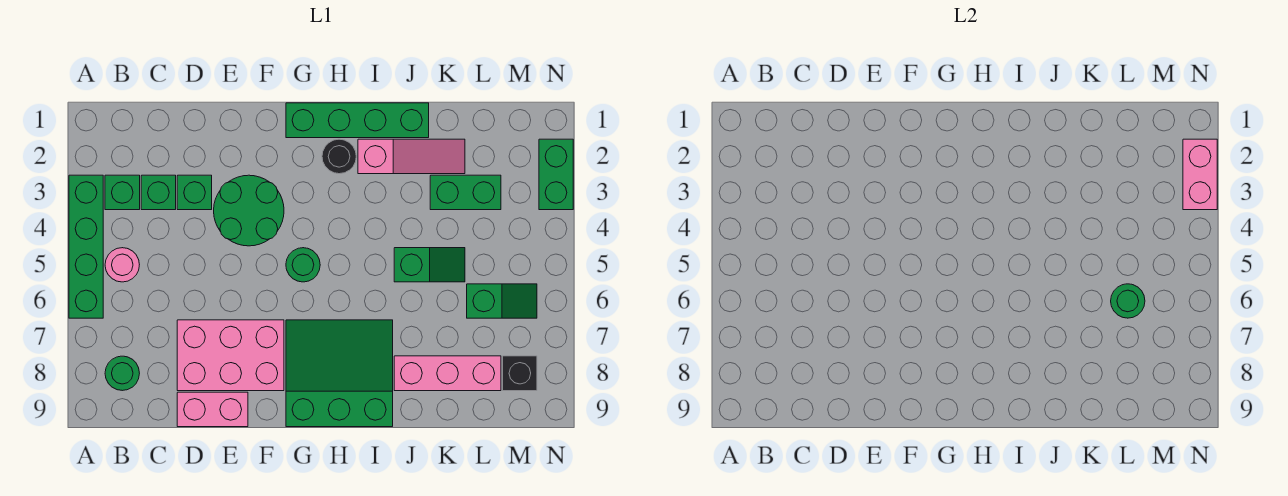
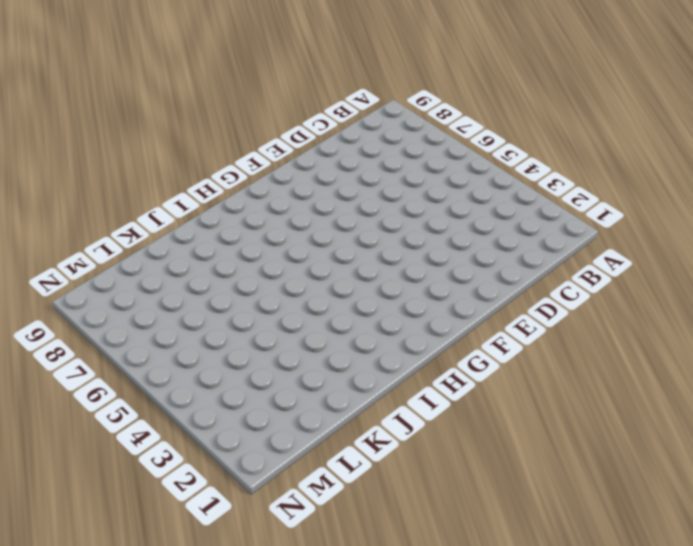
none -> green 1x4 brick [69,175,103,318]
none -> green 1x1 brick [105,175,140,210]
none -> pink 1x1 round brick [105,248,139,282]

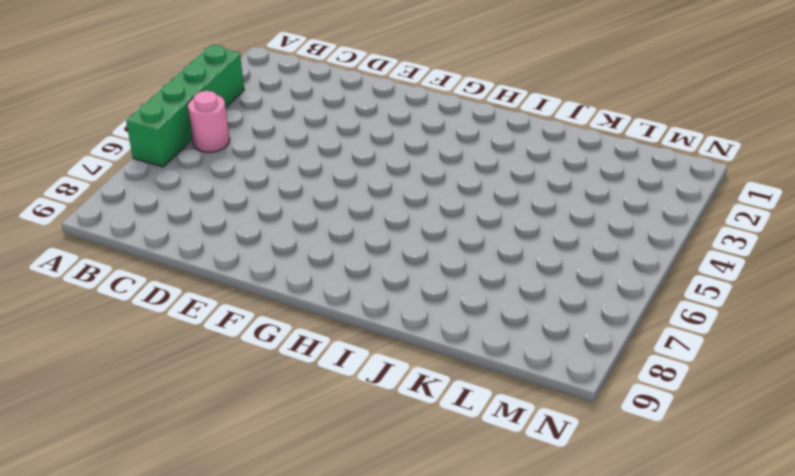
none -> green 1x1 brick [105,175,140,210]
none -> green 1x1 round brick [105,356,140,391]
none -> green 1x1 brick [141,175,176,210]

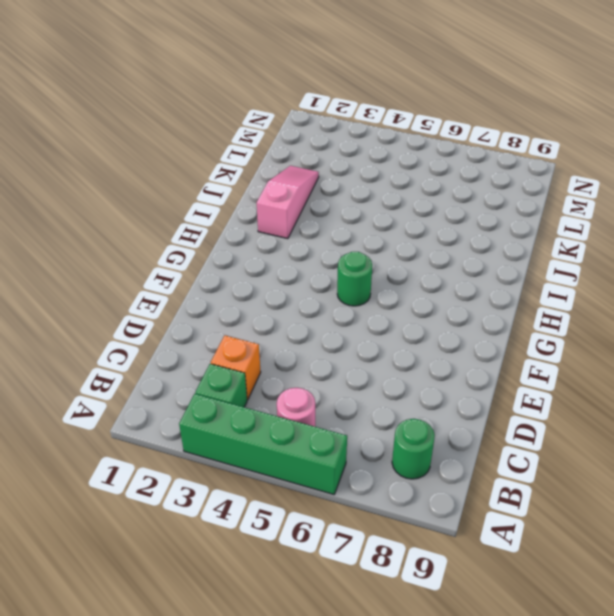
orange 1x1 brick [211,335,261,400] -> green 1x1 brick [141,175,176,210]
none -> green 1x1 brick [177,175,212,210]
none -> pink 2x3 brick [177,320,284,391]
none -> pink 1x2 brick [177,392,248,427]

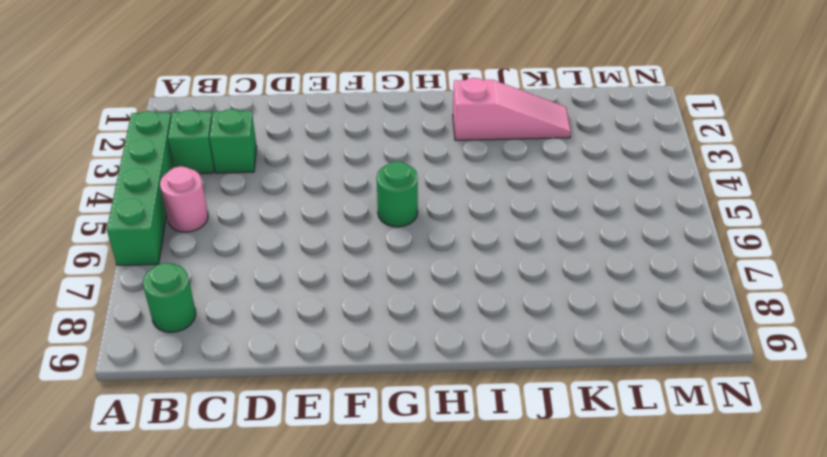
none -> green 1x1 brick [177,175,212,210]
none -> pink 2x3 brick [177,320,284,391]
none -> pink 1x2 brick [177,392,248,427]

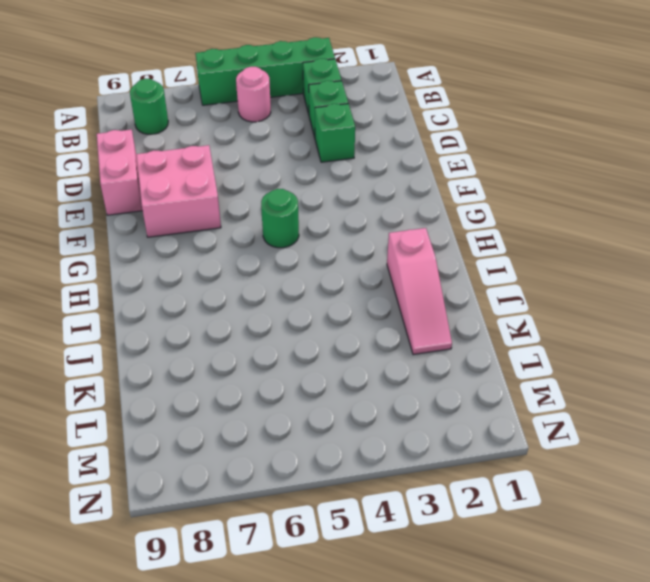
pink 2x2 brick [136,145,221,237] -> pink 2x3 brick [177,320,284,391]
none -> green 2x2 round brick [214,175,284,246]
none -> green 1x4 brick [286,103,429,138]
none -> green 3x3 slope [286,320,393,427]

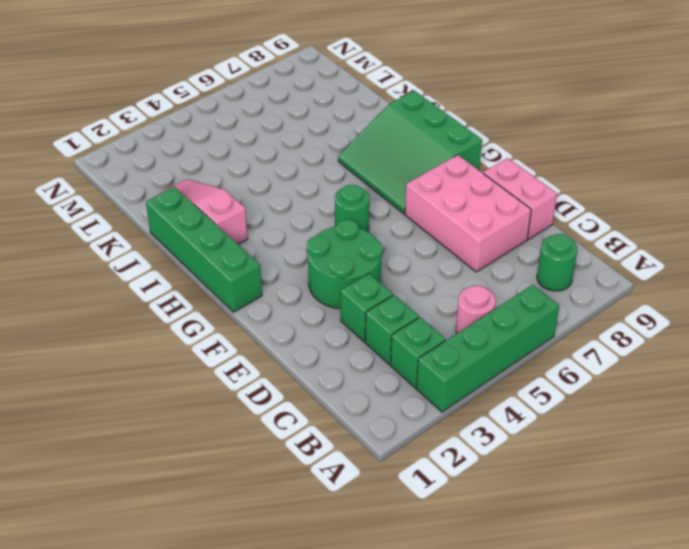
none -> black 1x1 round brick [322,139,356,174]
none -> green 1x2 slope [394,248,465,282]
none -> pink 1x3 brick [394,356,501,391]

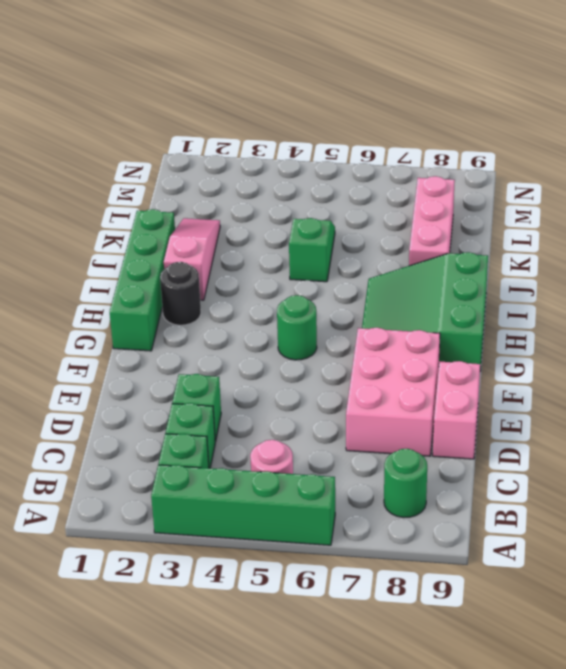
none -> green 2x2 round brick [214,175,284,246]
none -> green 1x2 brick [430,175,501,210]
none -> green 1x2 slope [467,284,537,318]

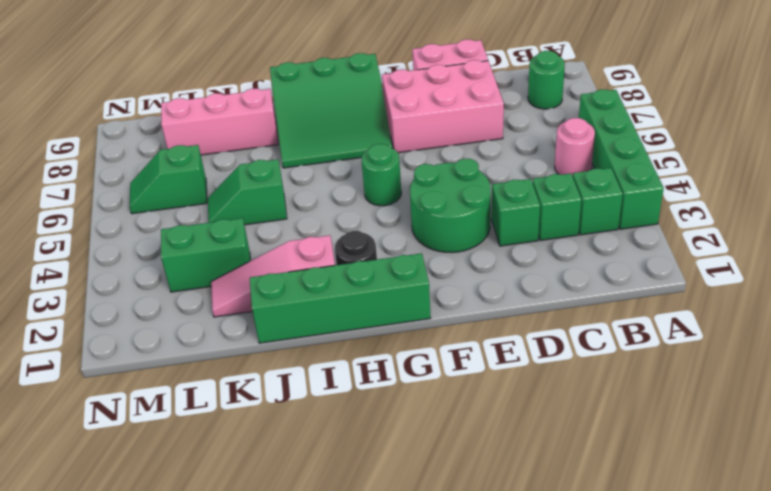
none -> black 1x1 brick [503,356,537,391]
none -> green 1x2 brick [539,139,573,210]
none -> green 1x1 round brick [1111,284,1145,318]

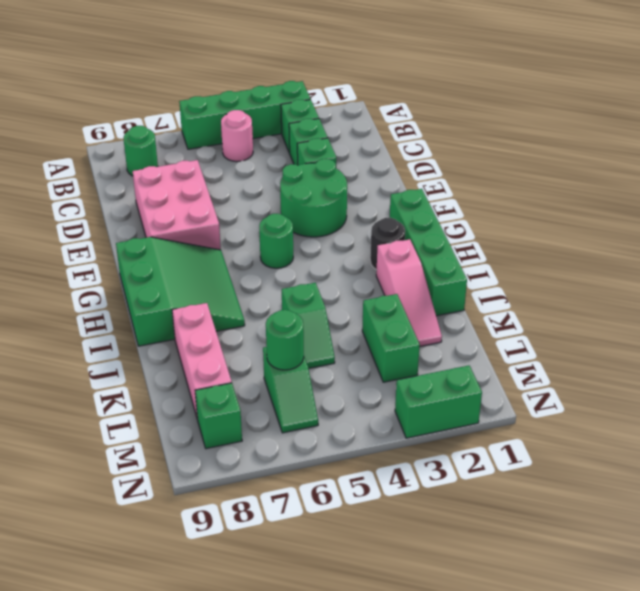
green 1x1 brick [195,383,242,449] -> black 1x1 brick [503,356,537,391]
none -> pink 1x2 brick [177,392,248,427]
none -> pink 1x2 brick [1183,139,1217,210]

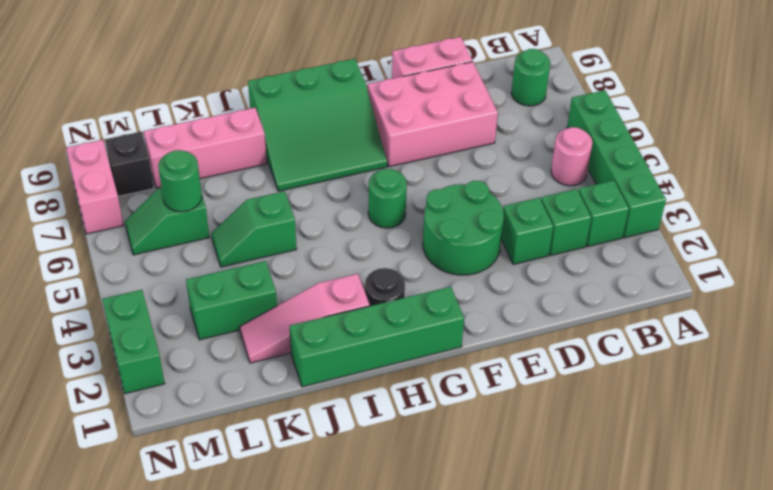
pink 1x2 brick [66,140,123,234] -> pink 1x2 brick moved to [1183,139,1217,210]

